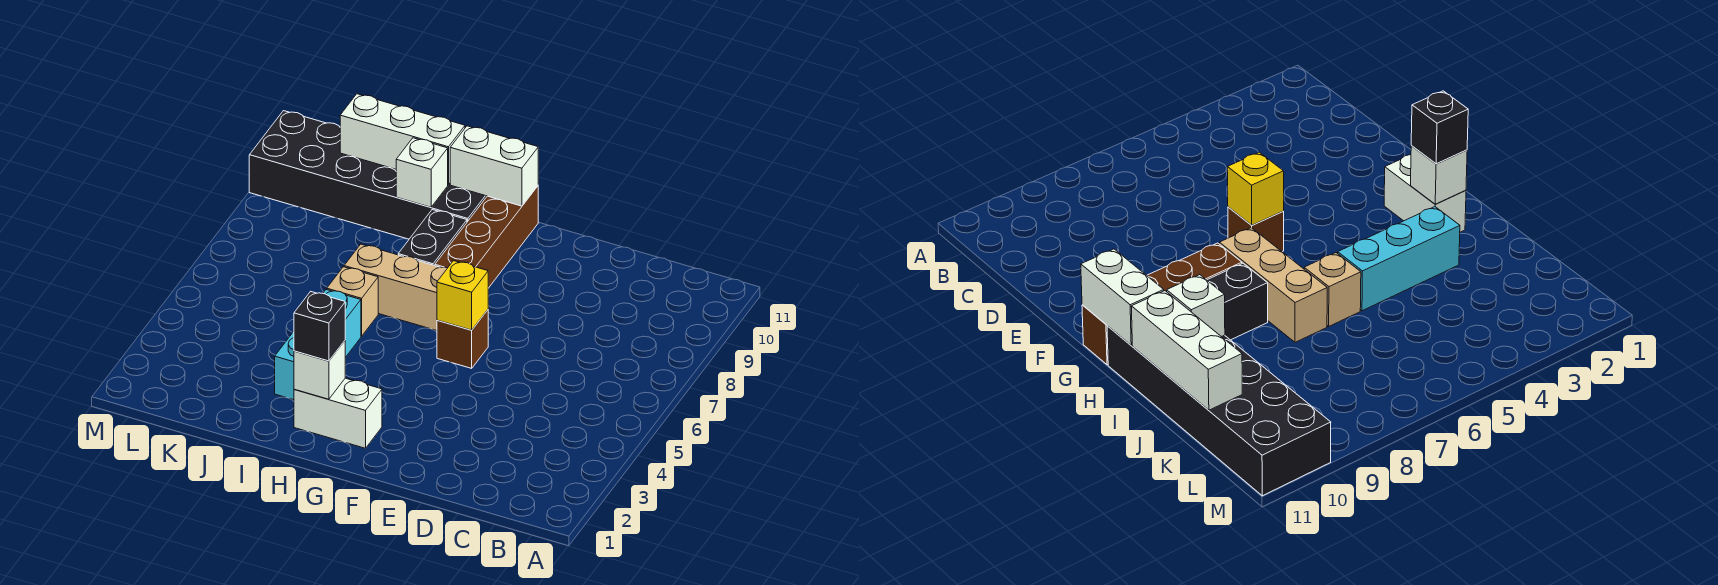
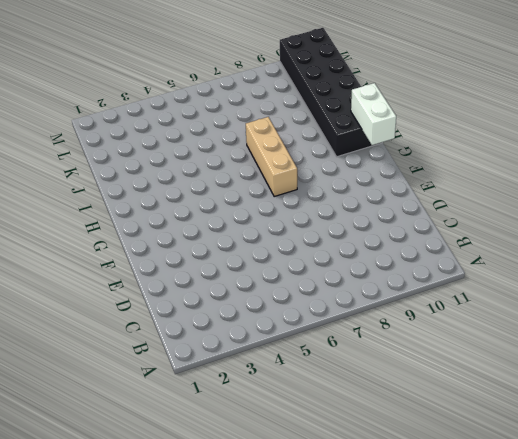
none -> brown 1x1 brick [437,310,488,368]
none -> white 1x2 brick [294,378,382,448]
none -> brown 1x4 brick [435,186,538,288]

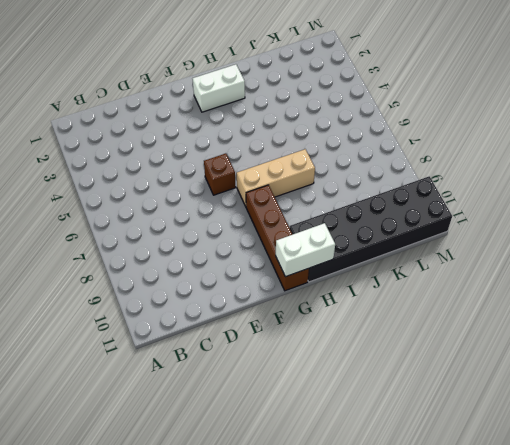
none -> black 1x2 brick [398,210,467,266]
none -> cyan 1x3 brick [275,289,361,400]
none -> tan 1x1 brick [327,267,378,336]

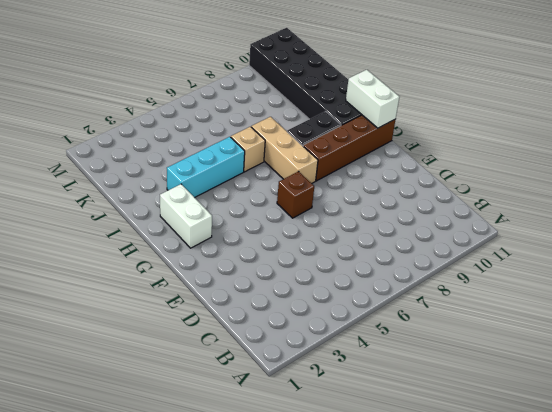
none -> yellow 1x1 brick [437,261,488,330]
none -> white 1x1 brick [294,341,345,399]
none -> white 1x1 brick [396,138,448,207]

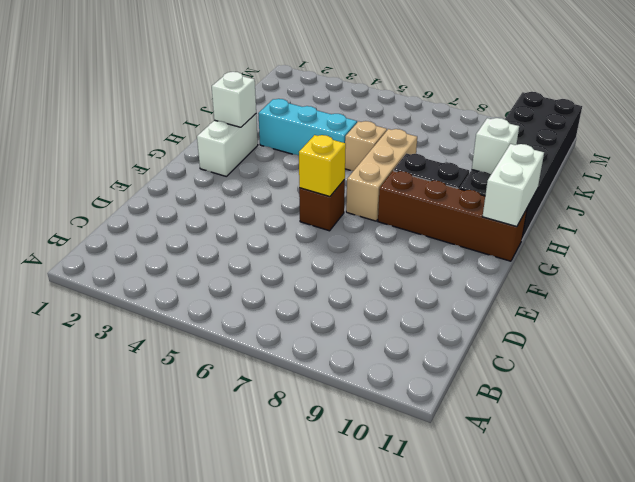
none -> white 1x3 brick [340,94,465,185]
none -> black 1x1 brick [294,291,345,361]

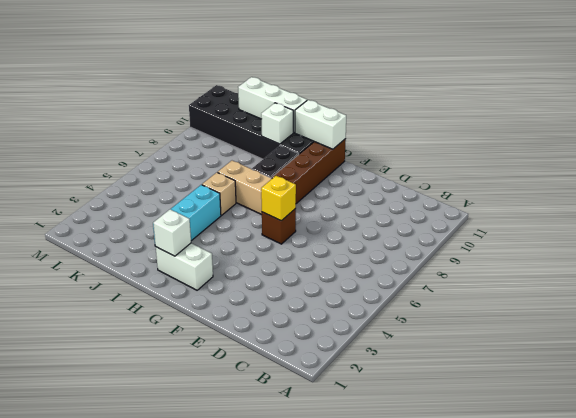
none -> black 1x1 brick [294,291,345,361]

